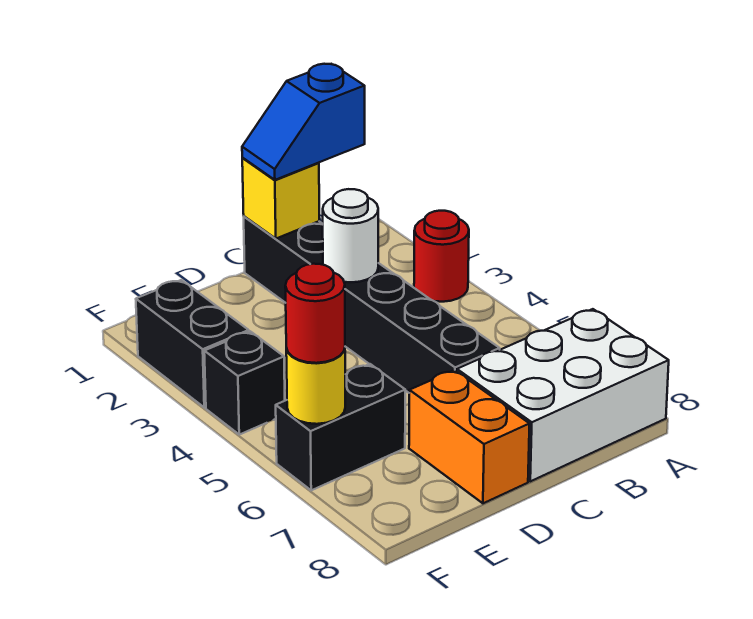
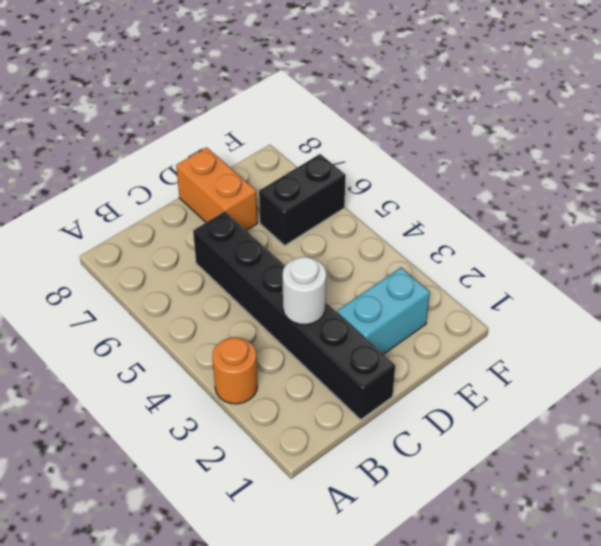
orange 1x1 round brick [212,337,257,404] -> red 1x1 round brick [414,211,469,302]
cyan 1x2 brick [337,268,430,354] -> none
none -> white 2x3 brick [457,309,669,481]
none -> black 1x2 brick [136,280,249,408]
none -> black 1x1 brick [204,331,285,435]

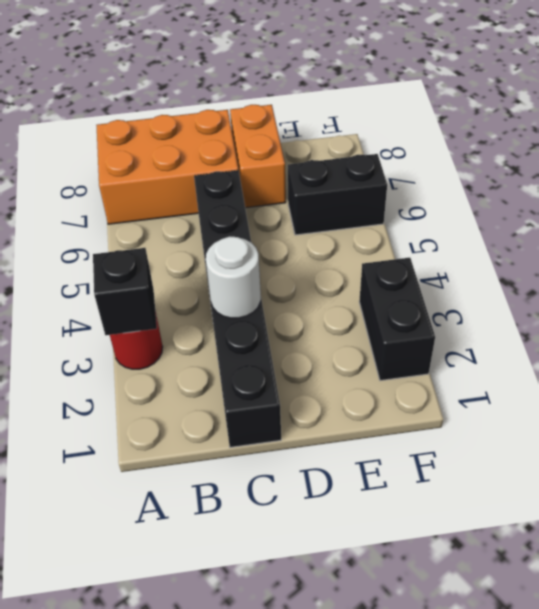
black 1x1 brick [93,248,157,335] -> black 1x1 brick moved to [204,331,285,435]
orange 2x3 brick [96,110,238,224] -> white 2x3 brick [457,309,669,481]
none -> yellow 1x1 brick [242,158,319,239]
none -> yellow 1x1 round brick [286,348,345,424]
none -> blue 1x2 slope [242,64,365,180]

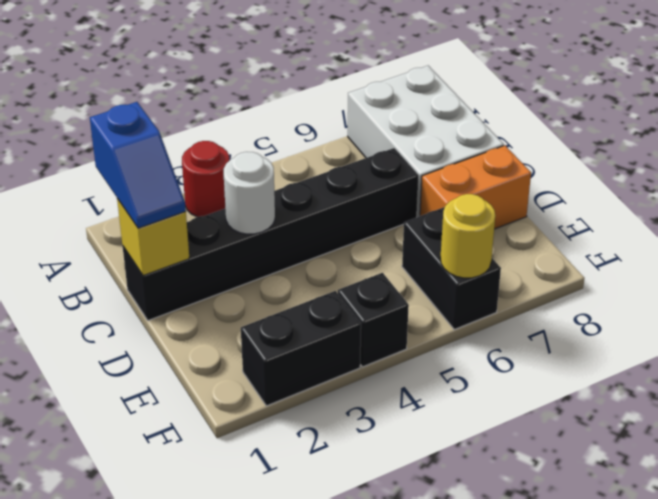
none -> red 1x1 round brick [285,264,345,363]

